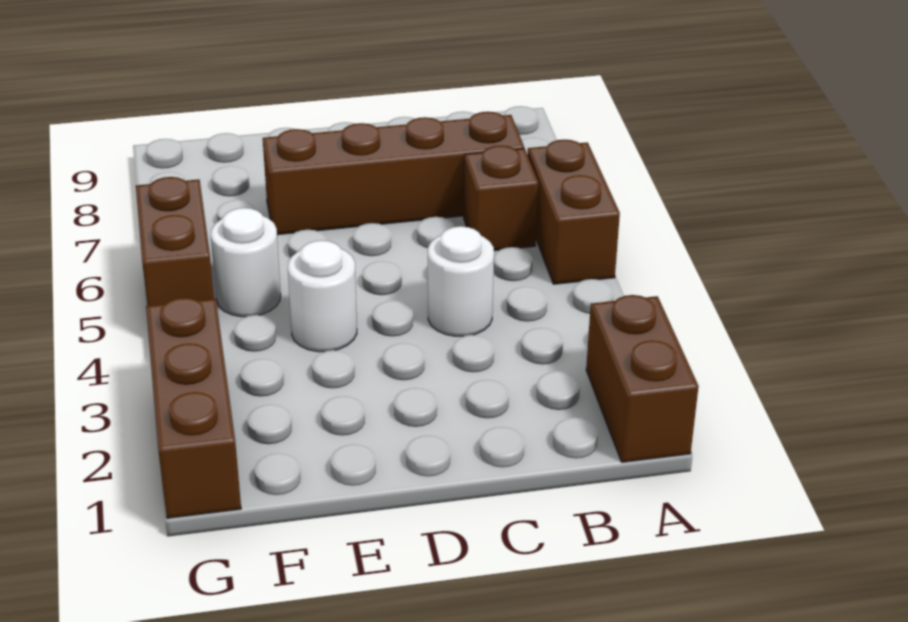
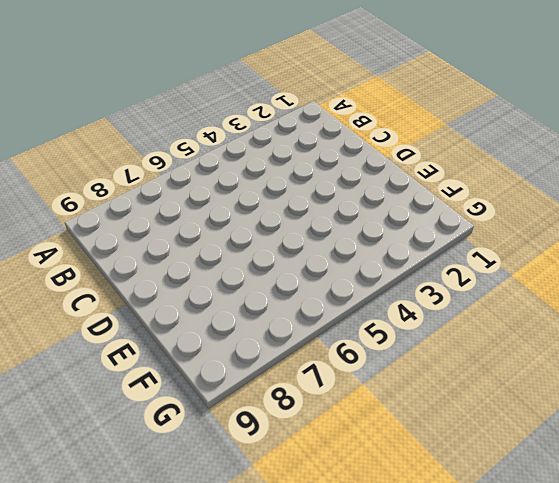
none -> brown 1x2 brick [586,295,699,462]
none -> brown 1x2 brick [528,140,620,284]

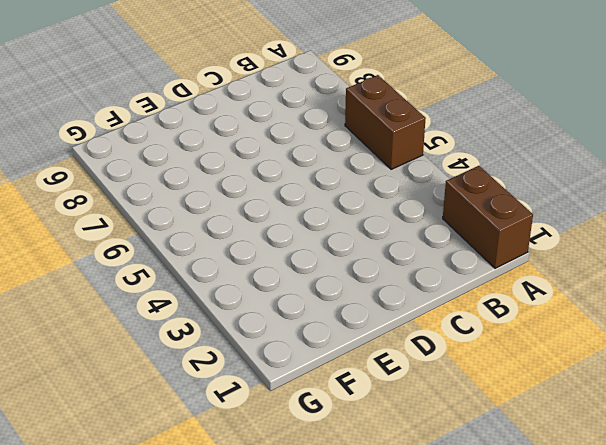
none -> brown 1x1 brick [463,146,538,251]
none -> brown 1x4 brick [263,112,524,235]

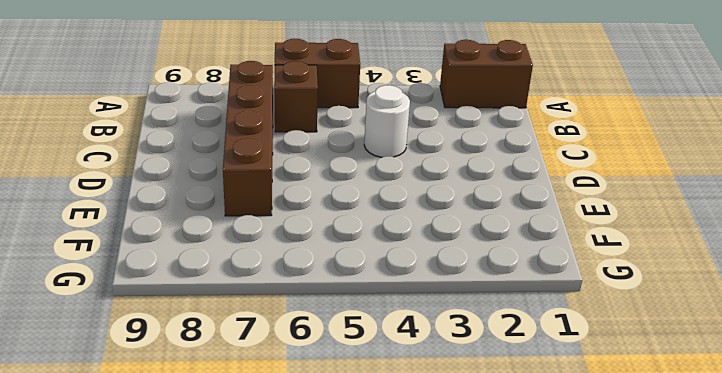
none -> white 1x1 round brick [288,240,357,352]
none -> white 1x1 round brick [211,208,281,317]

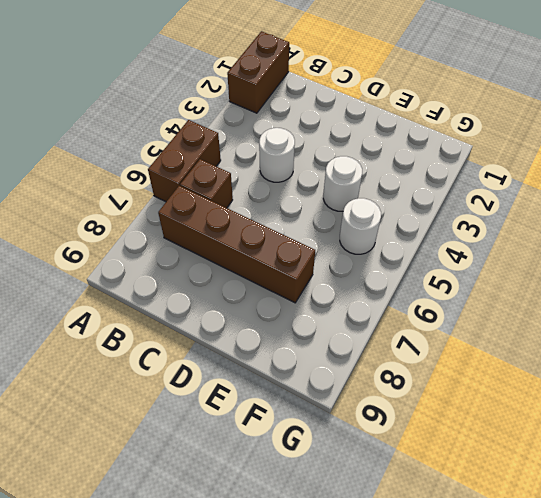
none -> brown 1x3 brick [146,298,241,518]
none -> brown 1x2 brick [136,177,214,306]

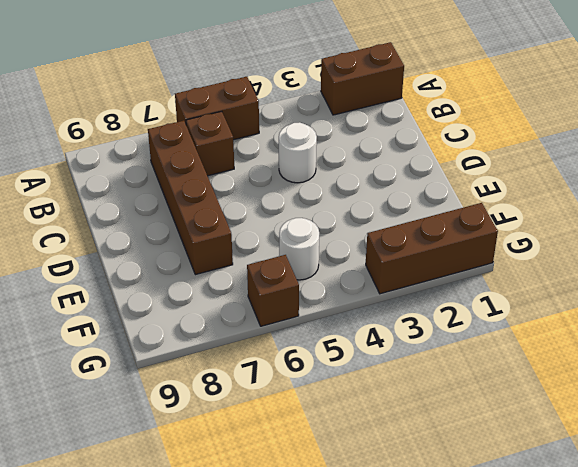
brown 1x1 brick [247,255,299,326] -> brown 1x2 brick [136,177,214,306]
none -> white 1x1 round brick [288,240,357,352]

